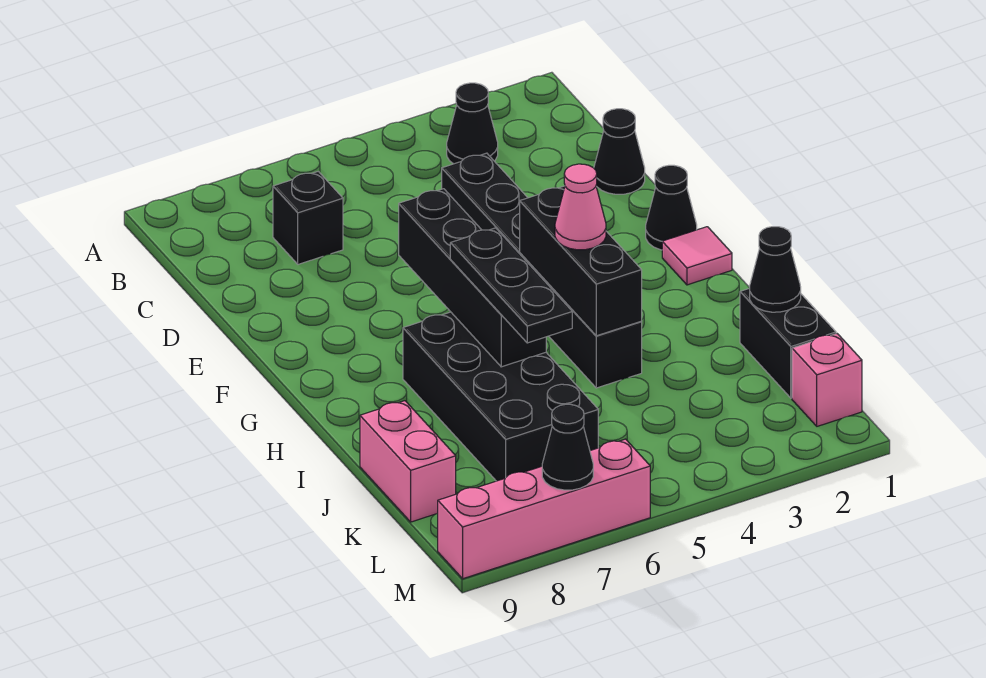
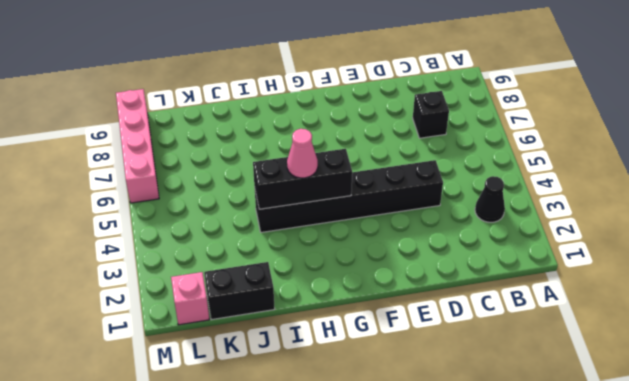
none -> black 1x1 cone [594,109,645,194]
none -> black 1x1 cone [646,165,697,250]
none -> pink 1x1 tile [662,227,732,285]

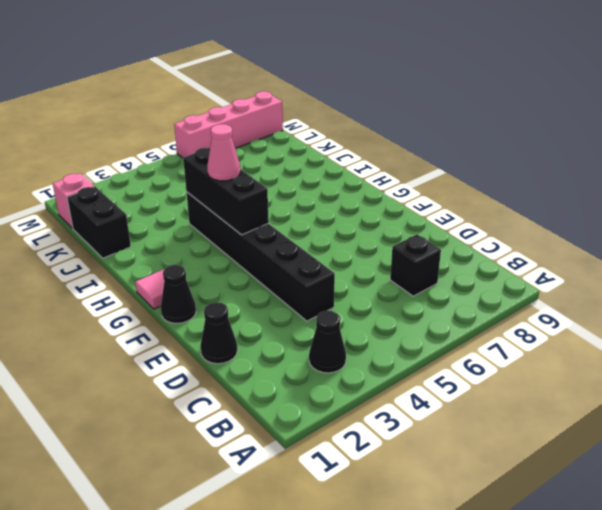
none -> black 2x4 brick [403,312,598,481]
none -> pink 1x2 brick [360,401,456,522]
none -> black 1x4 brick [399,189,546,367]

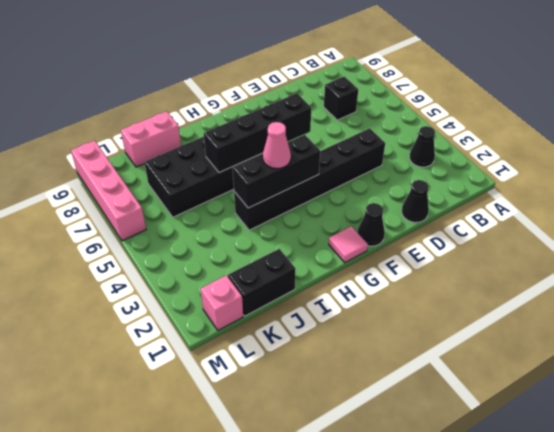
none -> black 1x1 cone [750,227,801,312]
none -> black 1x1 cone [542,404,593,490]
none -> black 1x3 plate [450,228,572,343]

